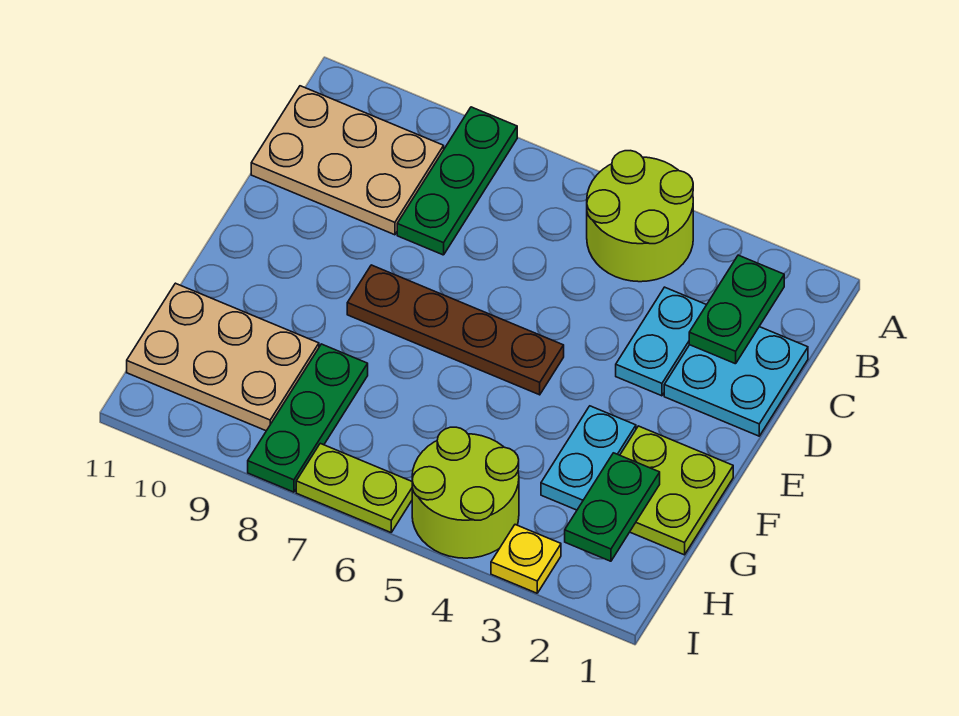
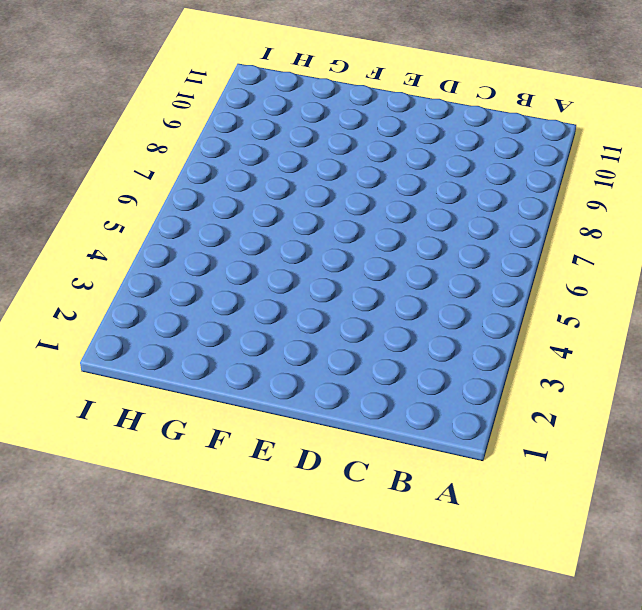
none -> lime 2x2 round brick [587,151,693,282]
none -> green 1x3 plate [397,107,517,255]
none -> tan 2x3 plate [251,86,444,235]

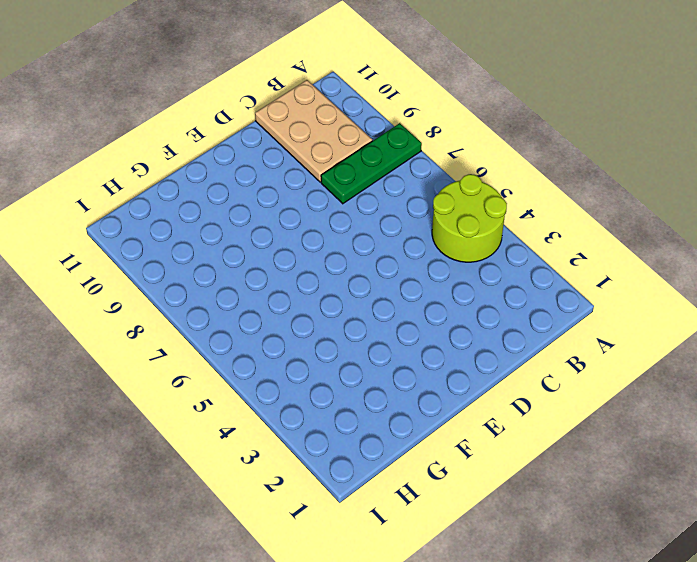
none -> cyan 2x2 plate [664,327,808,436]
none -> cyan 1x2 plate [616,287,706,396]
none -> brown 1x4 plate [347,265,564,395]

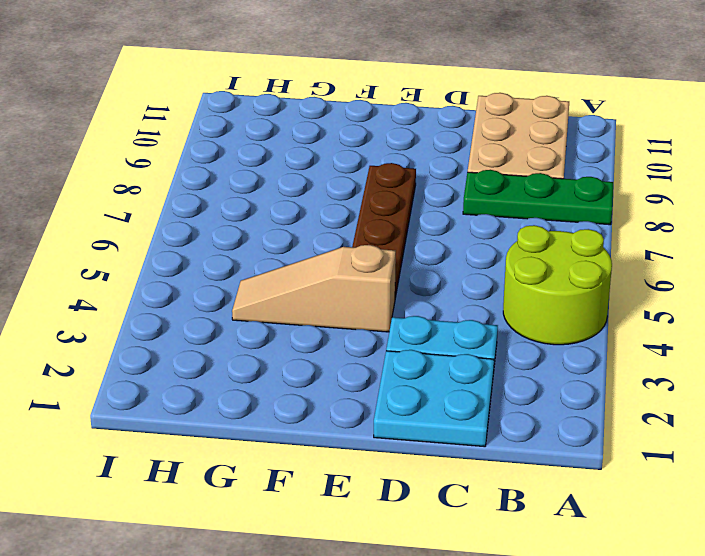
tan 1x3 slope [232,245,396,332] -> none
none -> lime 2x2 plate [620,426,733,555]
none -> cyan 1x2 plate [541,406,636,510]
none -> green 1x3 plate [248,344,368,492]

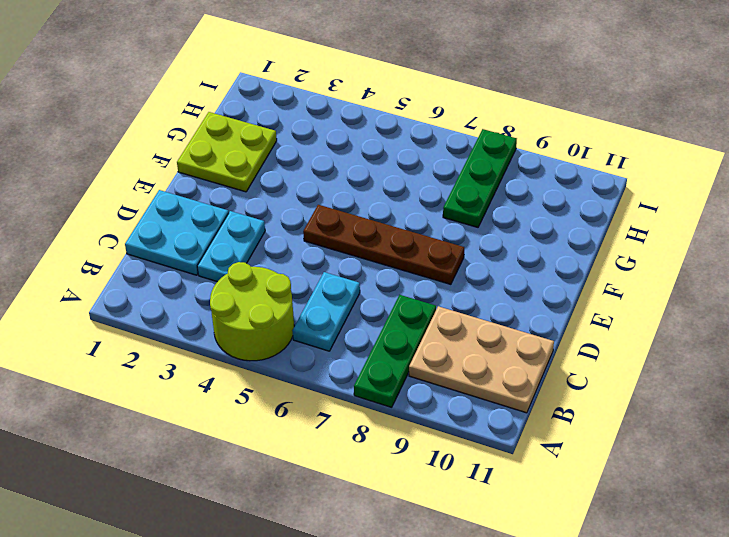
cyan 1x2 plate [292,272,360,351] -> cyan 1x2 plate moved to [541,406,636,510]
none -> tan 2x3 plate [127,283,319,431]
none -> lime 2x2 round brick [412,427,519,558]
none -> yellow 1x1 plate [491,525,561,593]

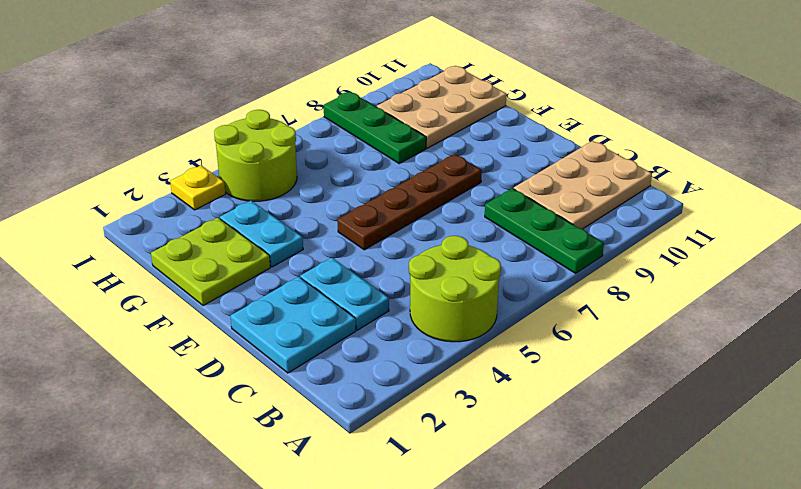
none -> lime 1x2 plate [296,443,412,532]
none -> green 1x2 plate [689,255,784,364]
none -> green 1x2 plate [565,453,660,561]

